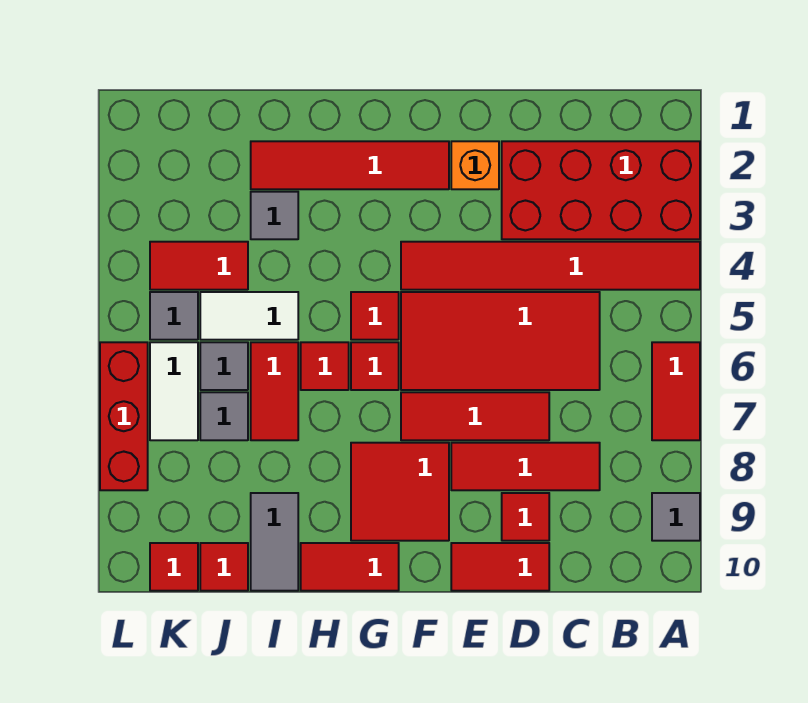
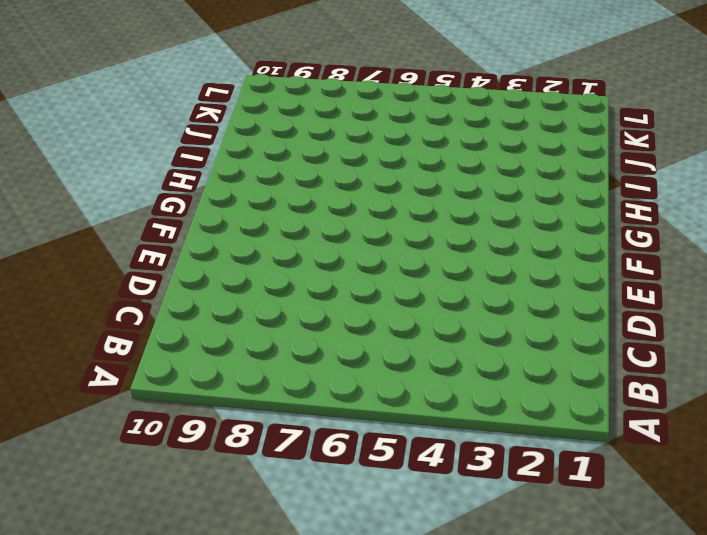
none -> red 2x4 brick [502,141,700,239]
none -> red 1x6 tile [401,242,700,290]
none -> red 1x2 tile [652,342,700,440]

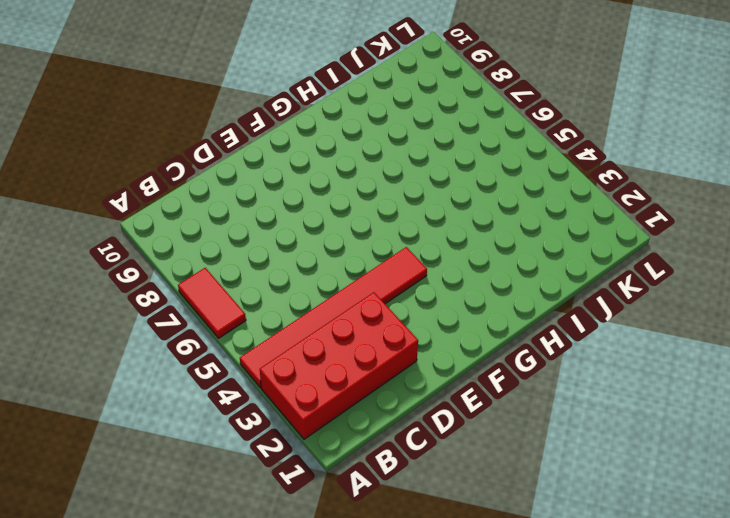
none -> grey 1x1 tile [652,493,700,541]
none -> red 2x4 tile [401,292,600,390]
none -> red 1x3 tile [451,443,600,490]

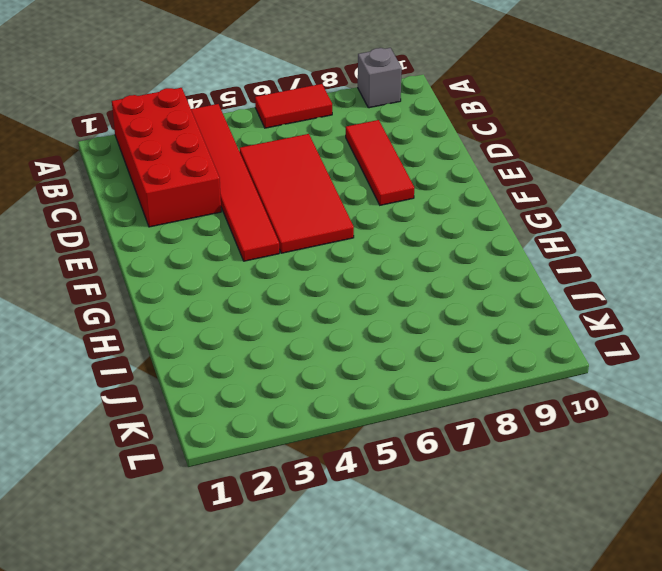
grey 1x1 brick [358,48,402,108] -> grey 1x1 tile [652,493,700,541]
none -> red 1x3 tile [401,392,549,440]
none -> red 1x1 tile [502,493,549,541]
none -> red 1x2 tile [451,543,549,591]

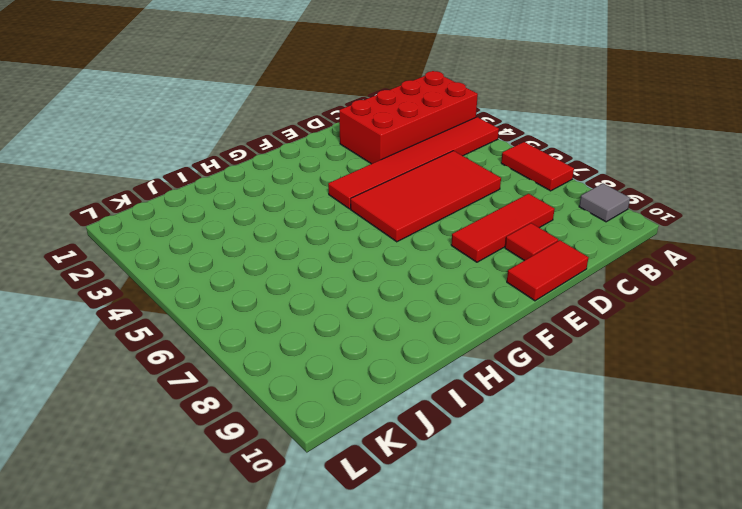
none -> red 1x3 tile [401,392,549,440]
none -> orange 1x1 brick [451,141,499,189]
none -> red 1x4 tile [251,141,449,189]

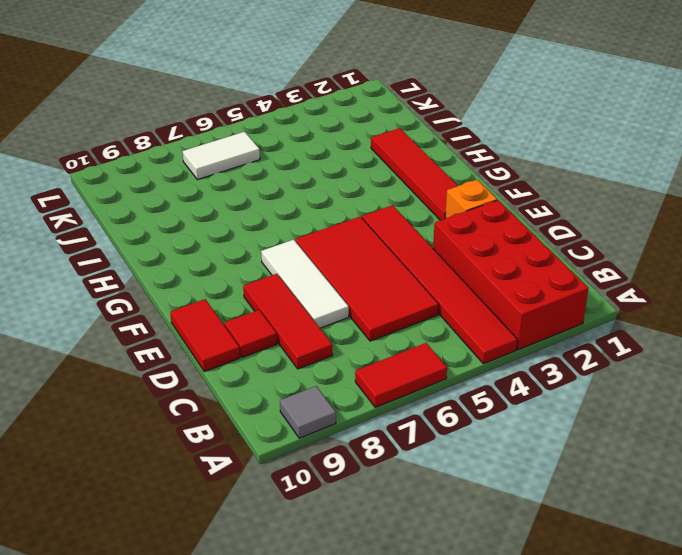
white 1x3 tile [261,240,349,328] -> red 1x3 tile [401,392,549,440]
none -> red 2x2 tile [351,443,449,541]
none -> red 1x1 tile [351,292,399,340]
none -> red 1x1 tile [351,342,399,390]

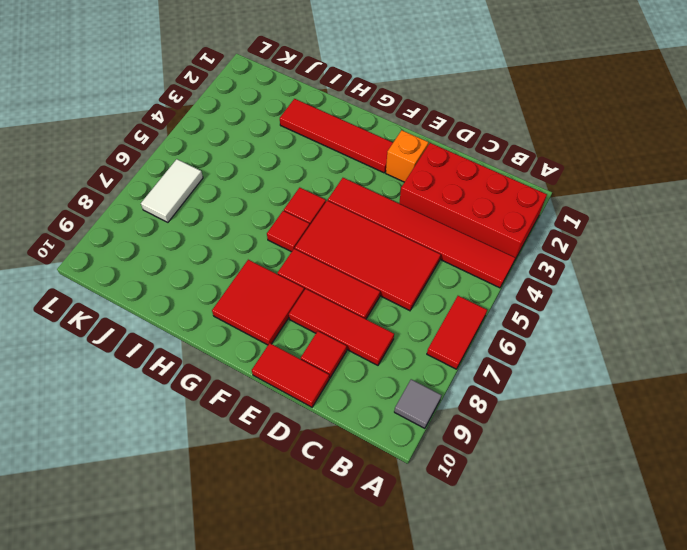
none -> red 1x2 tile [301,543,399,591]
none -> red 1x1 tile [301,342,349,390]
none -> grey 1x1 tile [251,192,298,239]

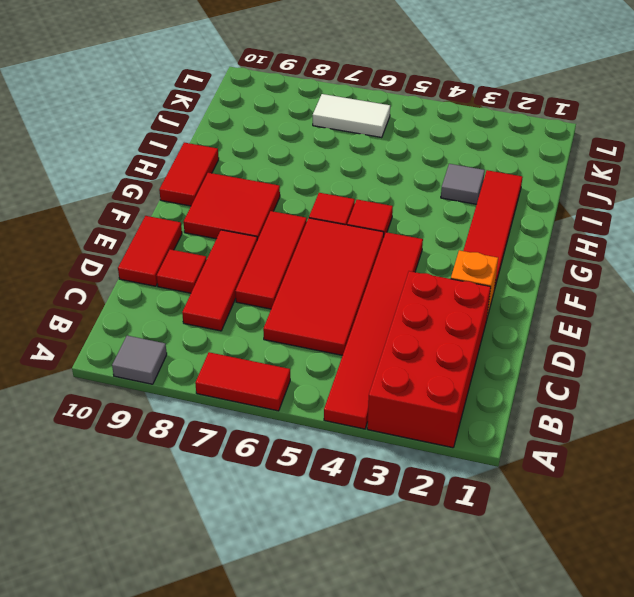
none -> red 1x1 tile [301,342,349,390]
none -> white 1x2 tile [200,292,298,340]
none -> red 1x2 tile [251,342,298,440]

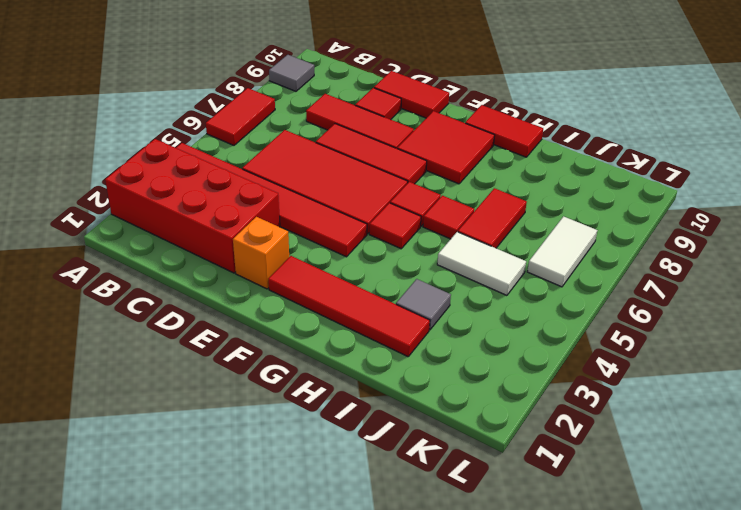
none -> grey 1x2 tile [251,493,298,591]
none -> red 1x2 tile [150,242,248,290]
none -> grey 1x1 tile [200,342,248,390]

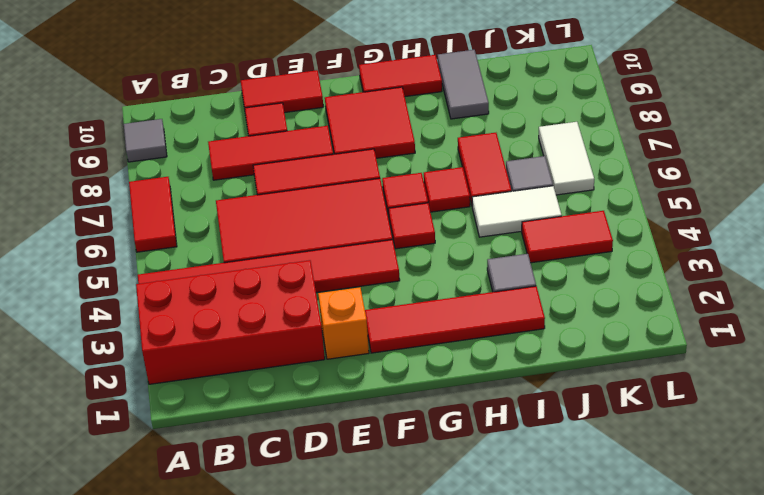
none -> grey 1x1 tile [200,392,248,440]
none -> red 1x1 tile [200,543,248,591]
none -> grey 1x1 tile [150,292,198,340]

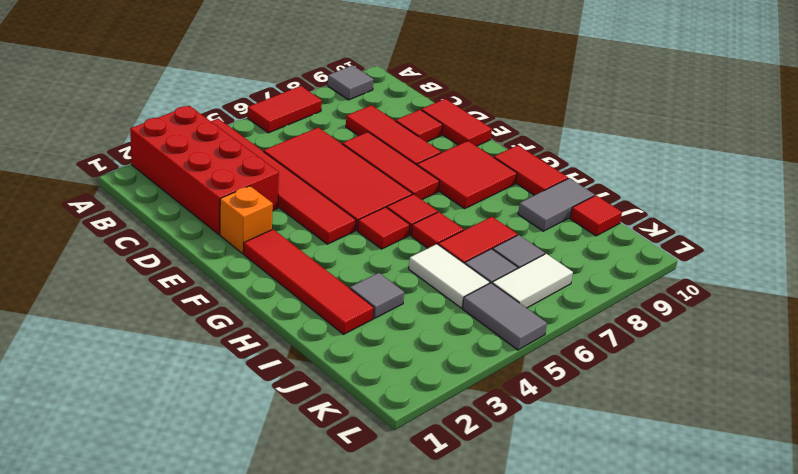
grey 1x2 tile [462,283,547,350] -> grey 1x1 tile [150,292,198,340]
none -> red 1x2 tile [150,242,248,290]
none -> red 1x1 tile [150,543,198,591]
none -> red 1x3 brick [100,342,148,490]

